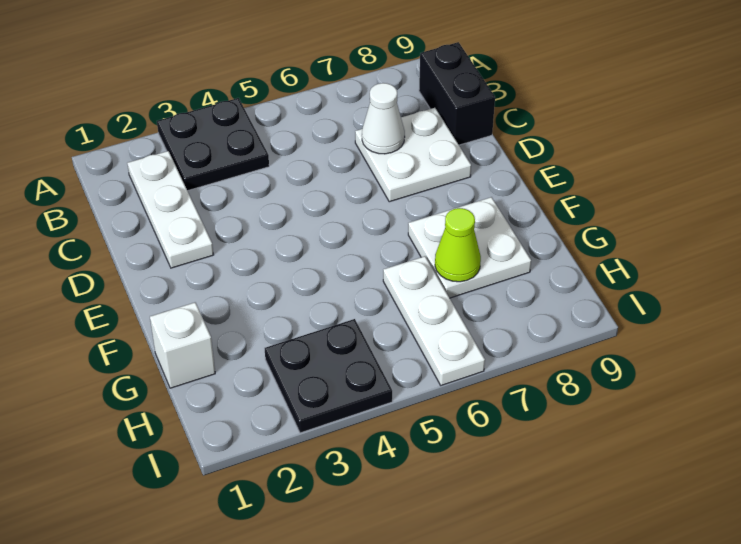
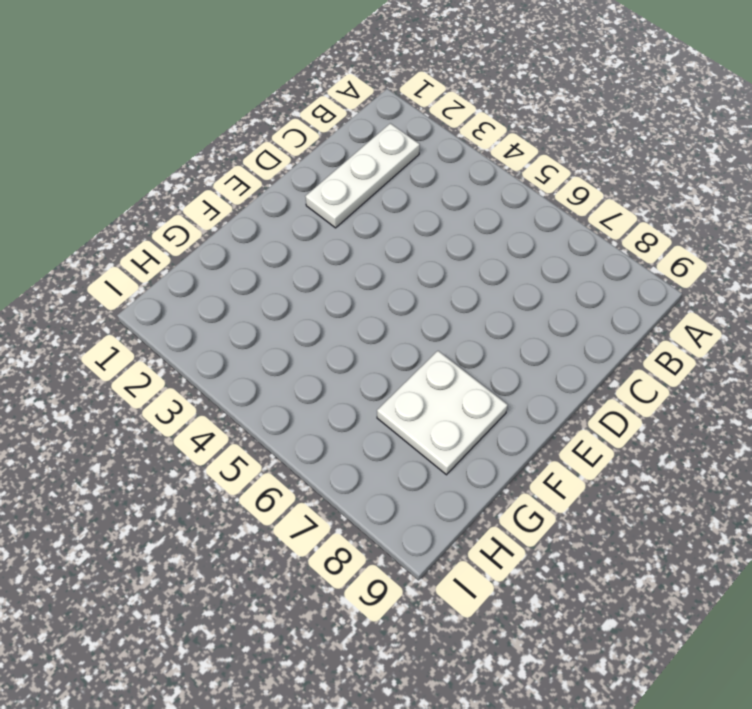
none -> black 2x2 plate [157,98,269,191]
none -> black 1x2 brick [419,42,495,145]

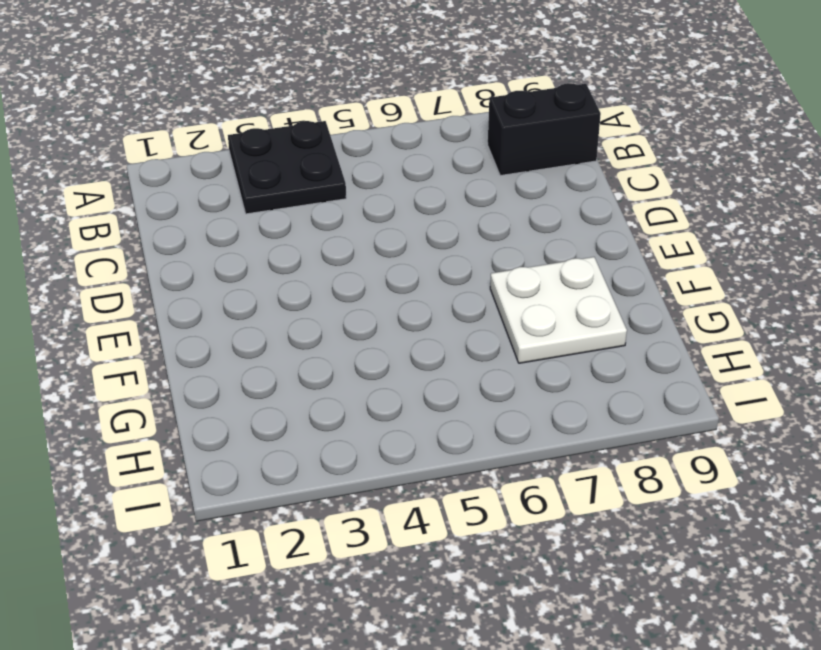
black 1x2 brick [488,83,601,176] -> black 1x2 brick turned to [419,42,495,145]
none -> white 1x3 plate [127,151,214,268]
none -> white 2x2 plate [355,108,471,202]

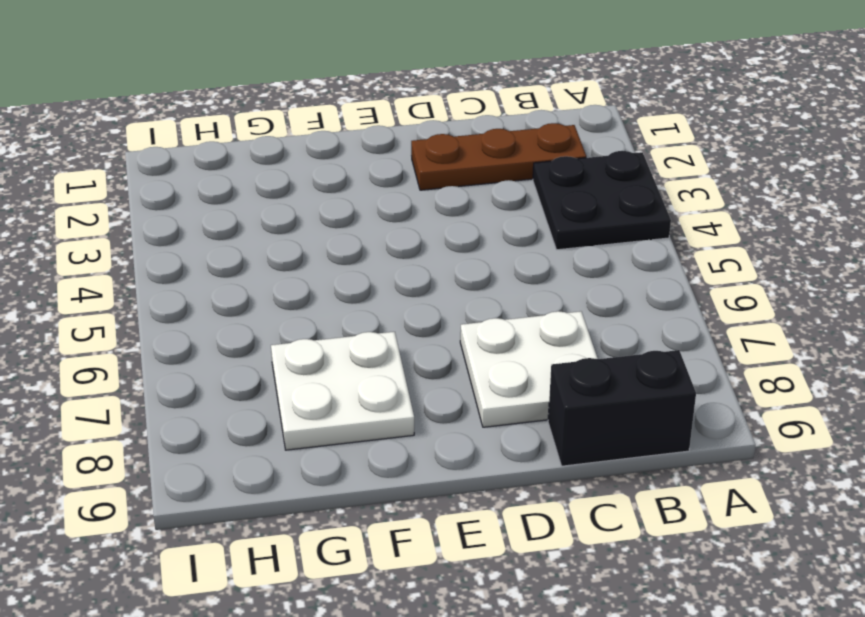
brown 1x3 plate [411,123,586,190] -> white 1x3 plate [127,151,214,268]
none -> white 1x1 brick [150,303,215,388]
none -> white 1x3 plate [383,256,485,385]

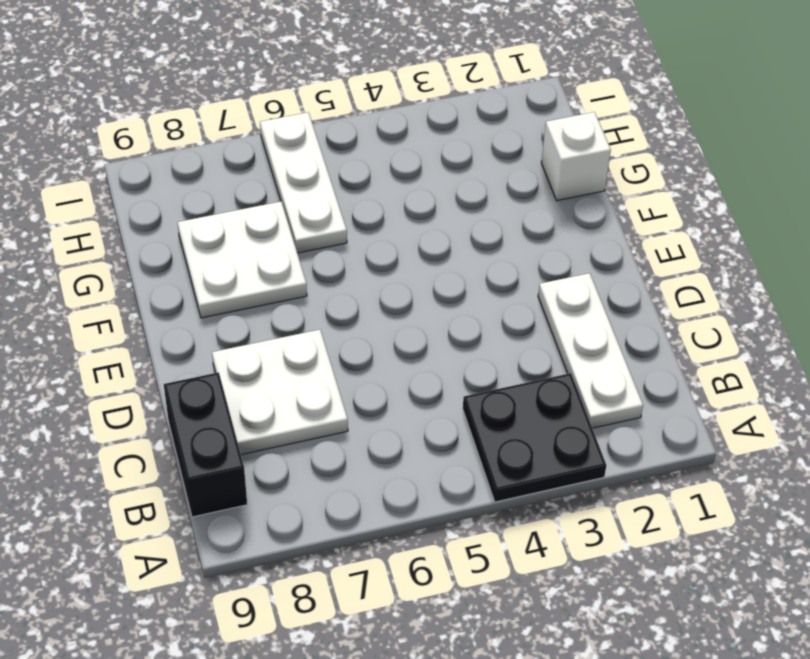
none -> black 2x2 plate [265,319,392,433]
none -> white 1x1 cone [362,83,405,154]

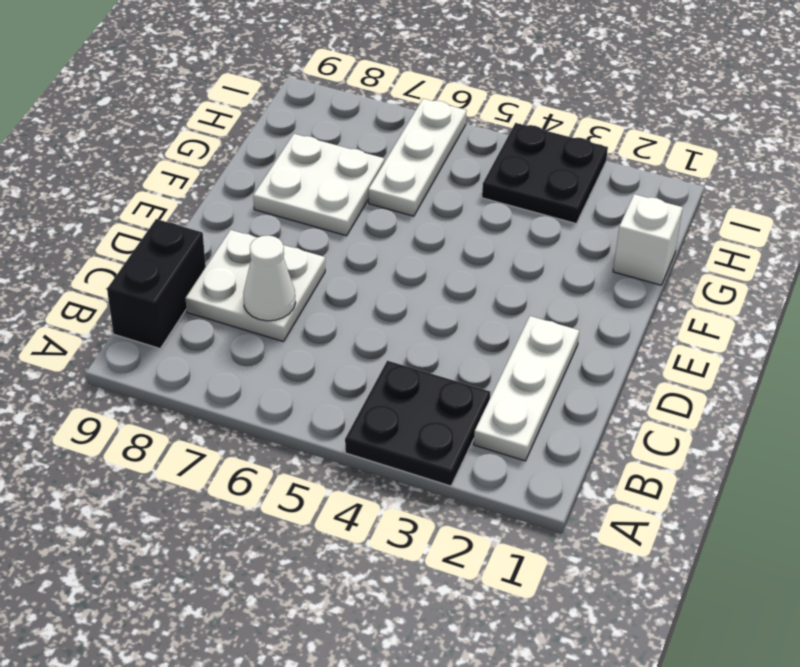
none -> lime 1x1 cone [435,208,481,282]

